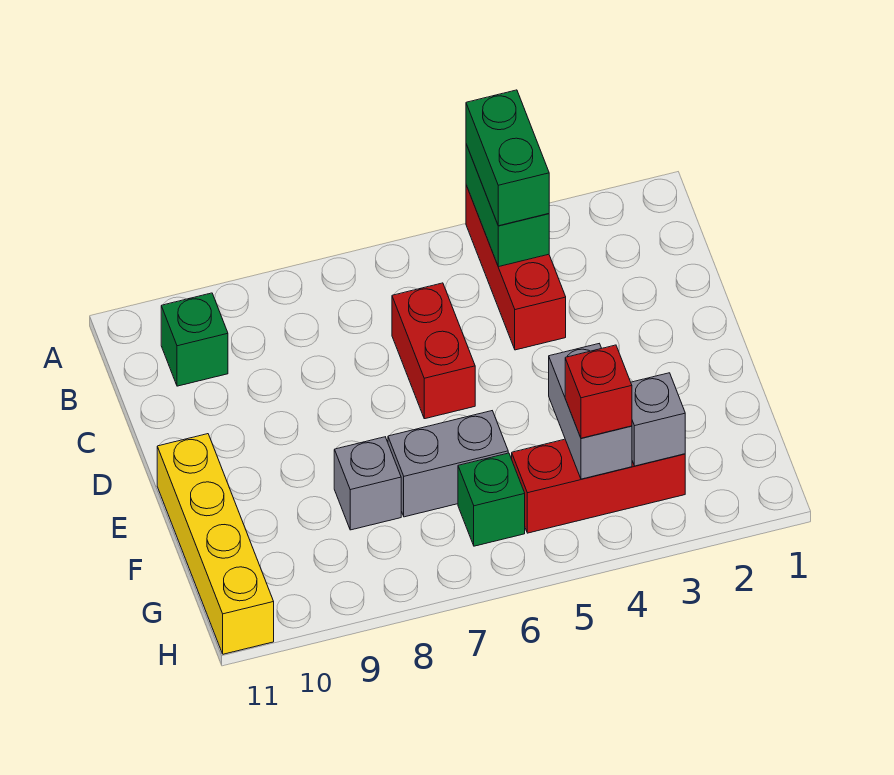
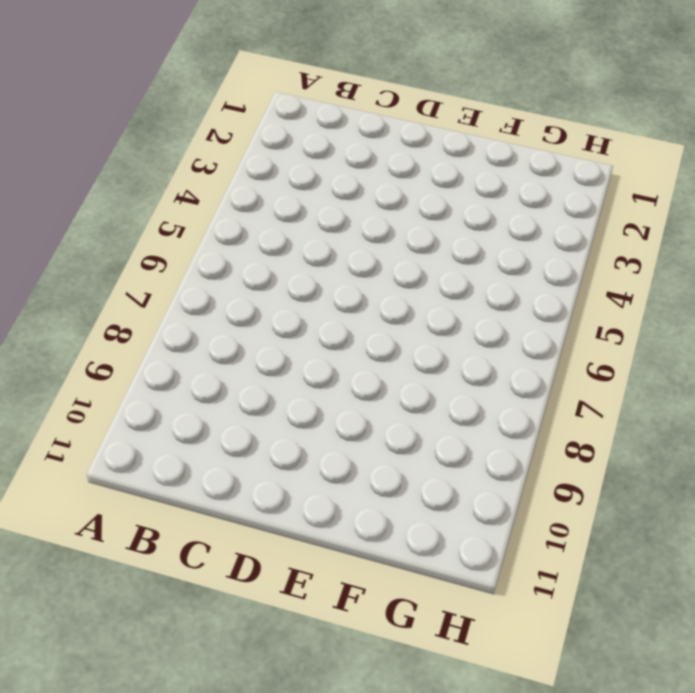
none -> red 1x3 brick [466,185,566,350]
none -> green 1x1 brick [161,293,228,386]
none -> red 1x2 brick [392,283,475,419]

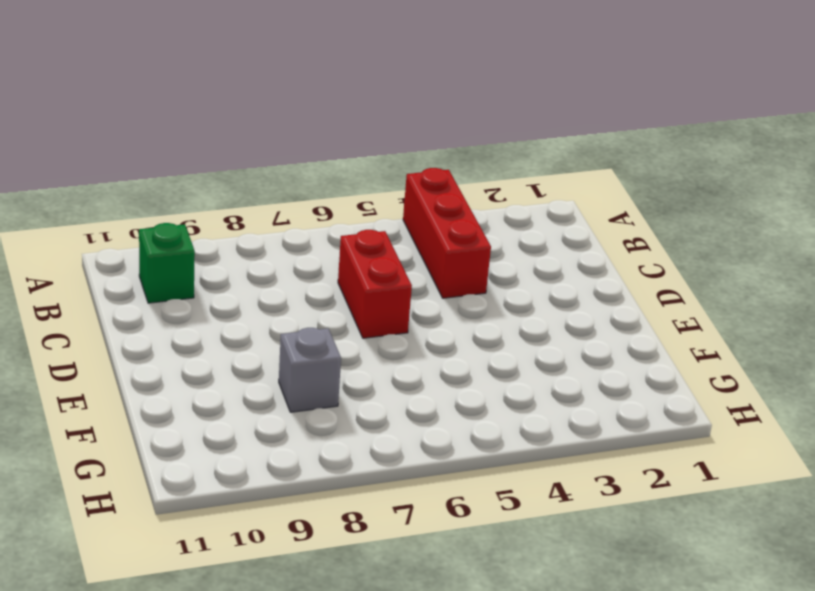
none -> yellow 1x4 brick [157,434,274,654]
none -> grey 1x2 brick [388,411,508,517]
none -> red 1x3 brick [512,439,685,533]

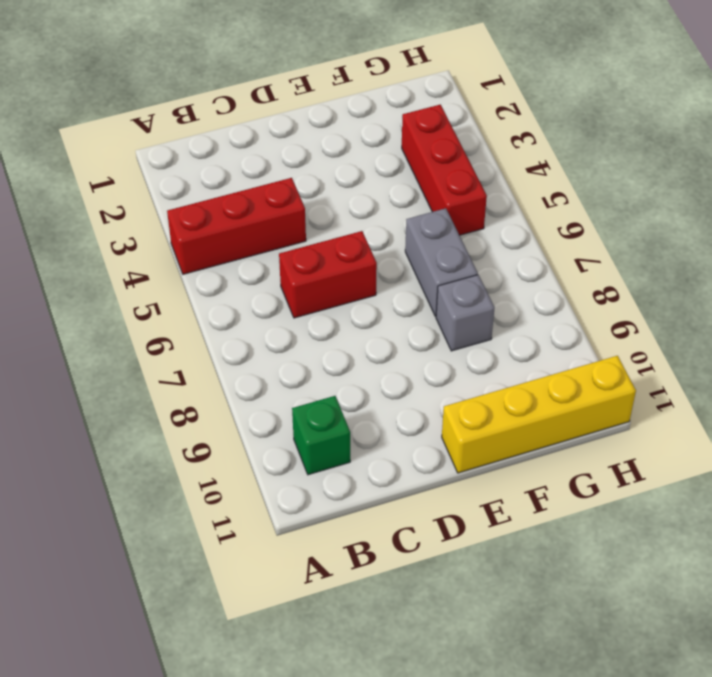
none -> green 1x1 brick [458,453,525,546]
none -> green 1x2 brick [466,144,549,267]
none -> grey 1x2 brick [549,344,632,479]

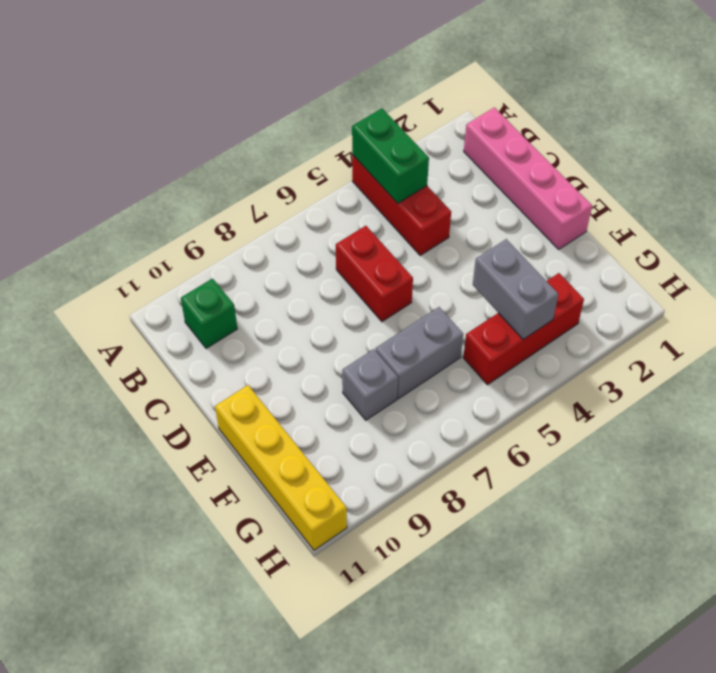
pink 1x4 brick [464,107,592,249] -> none
none -> green 1x1 brick [458,453,525,546]
none -> grey 1x1 brick [631,373,685,466]
none -> green 1x2 brick [466,90,549,226]

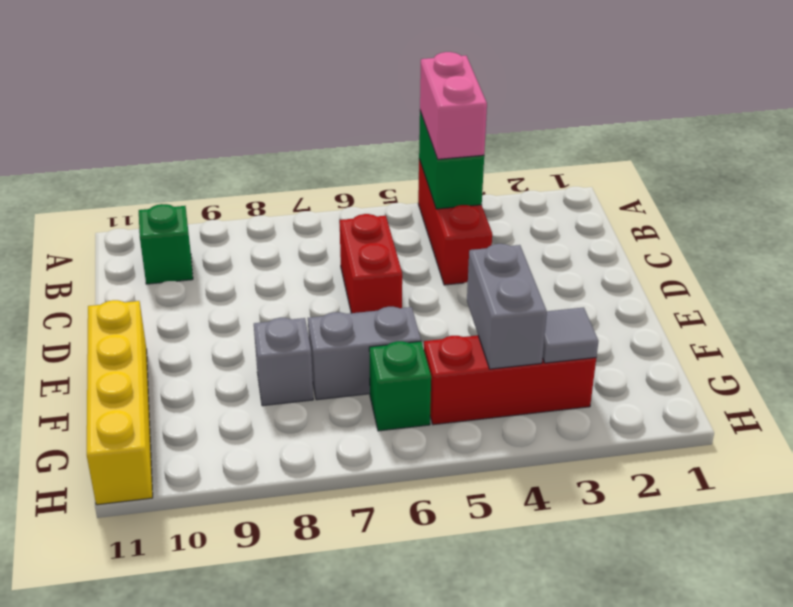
pink 1x2 brick [420,52,487,159] -> green 1x2 brick [466,90,549,226]
grey 1x1 tile [543,307,598,363] -> grey 1x1 brick [631,373,685,466]
none -> red 1x1 brick [565,345,632,438]

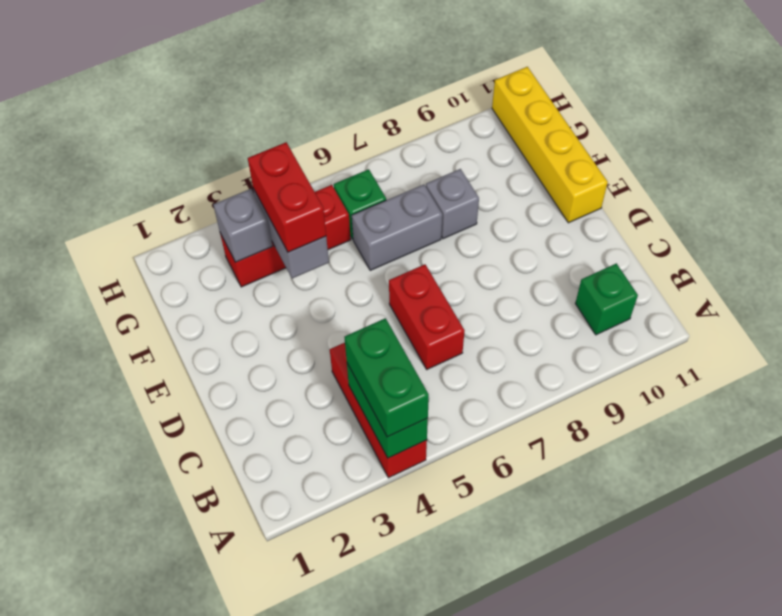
red 1x2 brick [248,142,326,252] -> red 1x1 brick [565,345,632,438]

